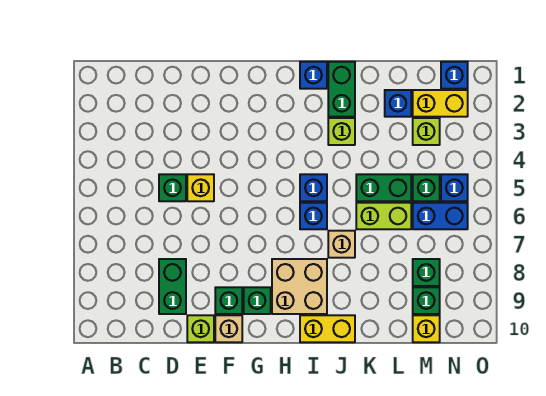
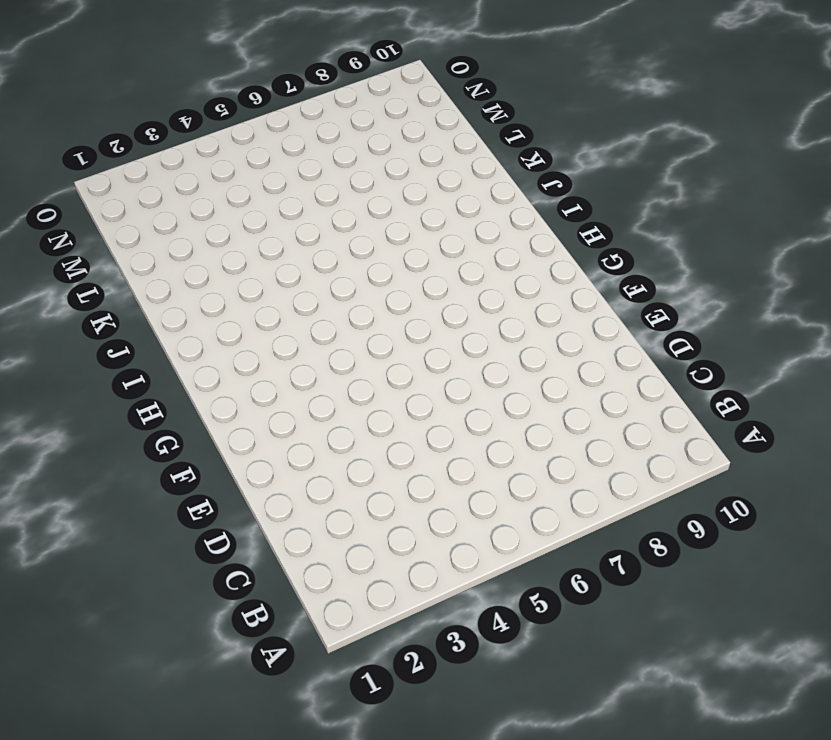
none -> green 1x1 brick [159,174,186,201]
none -> green 1x2 brick [159,259,186,314]
none -> yellow 1x1 brick [187,174,214,201]

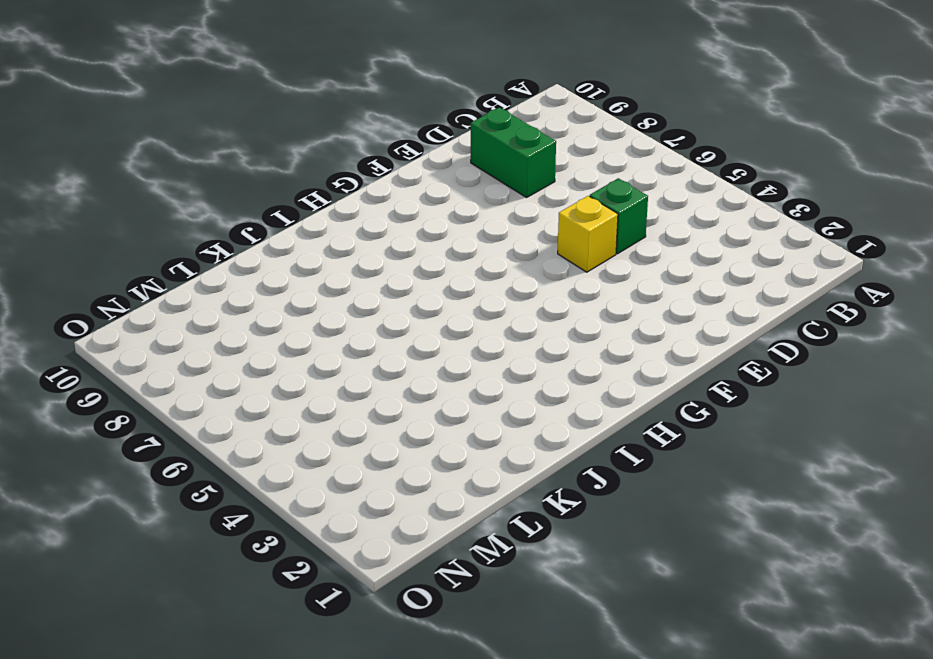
none -> lime 1x1 brick [187,315,214,342]
none -> green 1x1 brick [215,287,242,314]
none -> tan 1x1 brick [215,315,242,342]

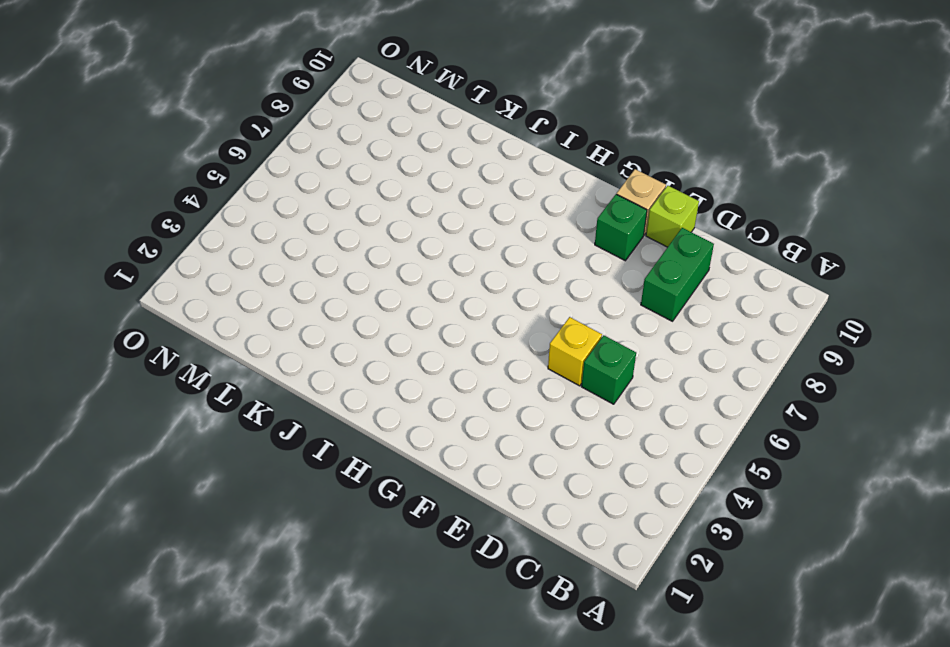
none -> green 1x1 brick [244,287,271,314]
none -> tan 2x2 brick [272,259,327,314]
none -> blue 1x1 brick [300,62,327,89]

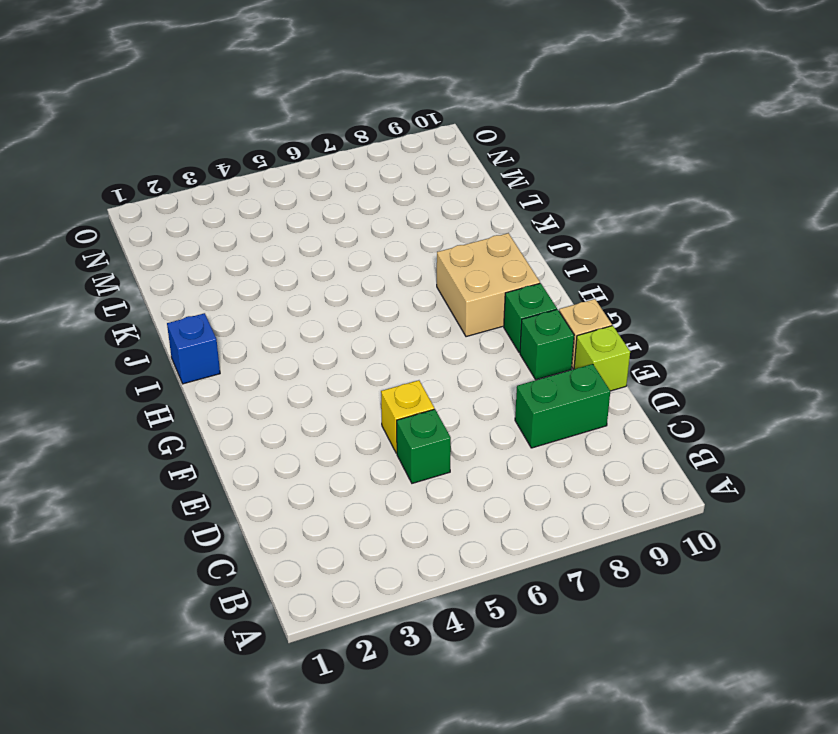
none -> blue 1x1 brick [300,174,327,201]
none -> blue 1x1 brick [300,203,327,229]
none -> yellow 1x2 brick [300,315,355,342]

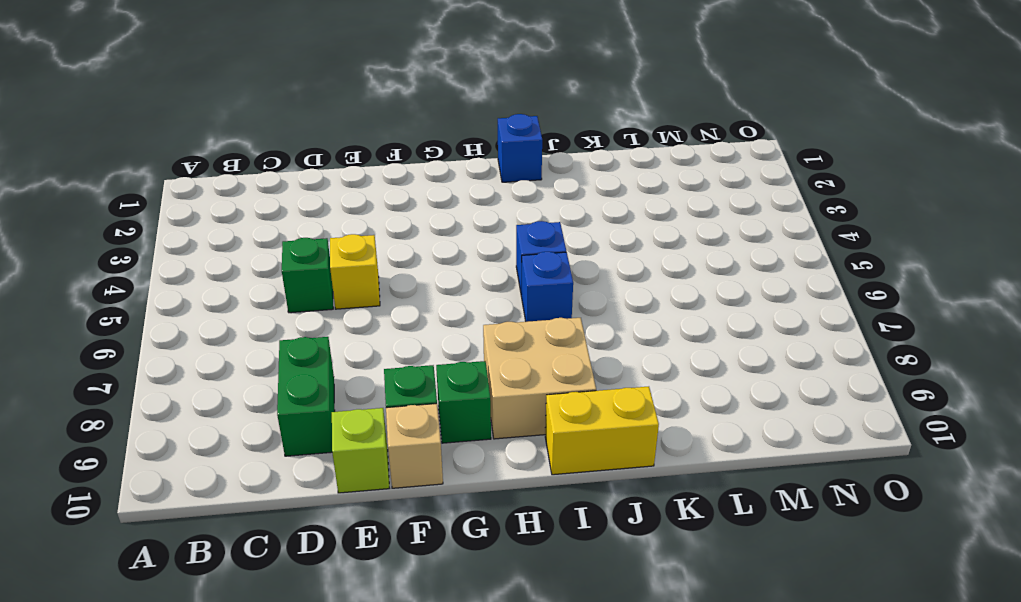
none -> green 1x2 brick [328,62,355,117]
none -> lime 1x1 brick [328,118,355,145]
none -> tan 1x1 brick [328,231,355,258]

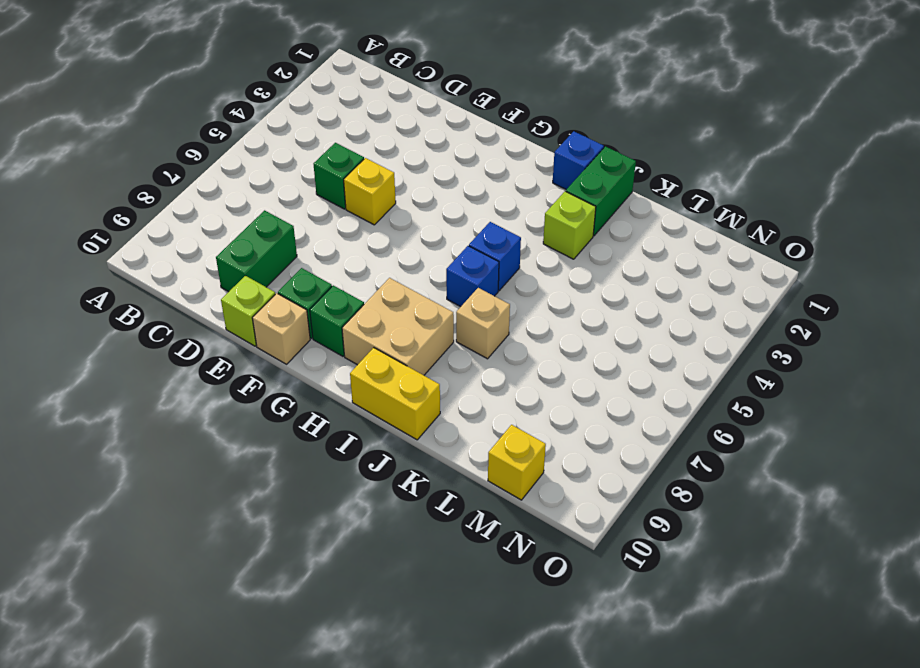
none -> green 1x2 brick [356,174,411,201]
none -> lime 1x2 brick [356,203,411,229]
none -> blue 1x1 brick [385,90,411,117]

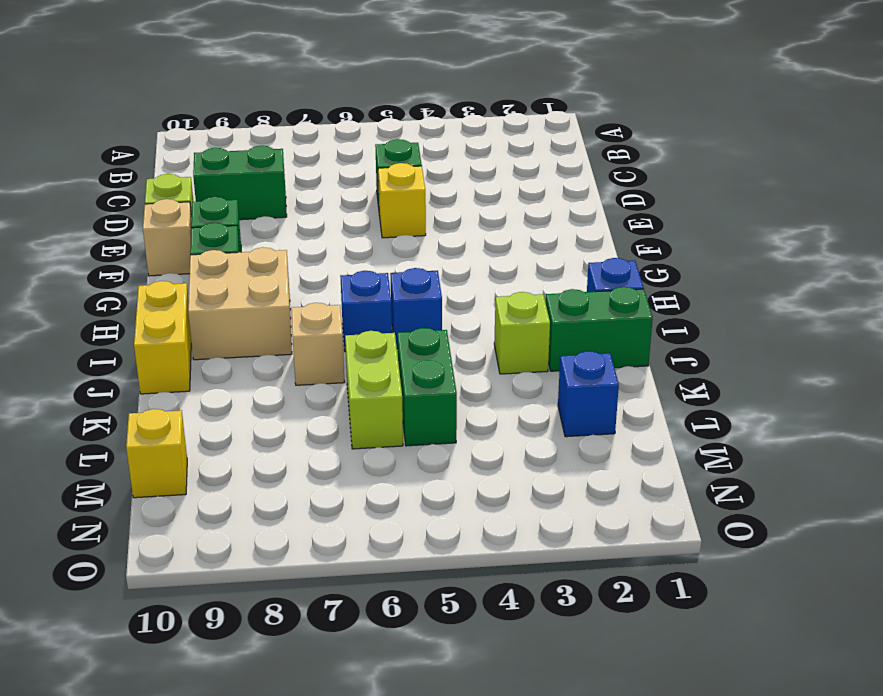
none -> yellow 1x2 brick [413,90,468,117]
none -> lime 1x1 brick [413,118,440,145]
none -> green 1x1 brick [413,174,440,201]

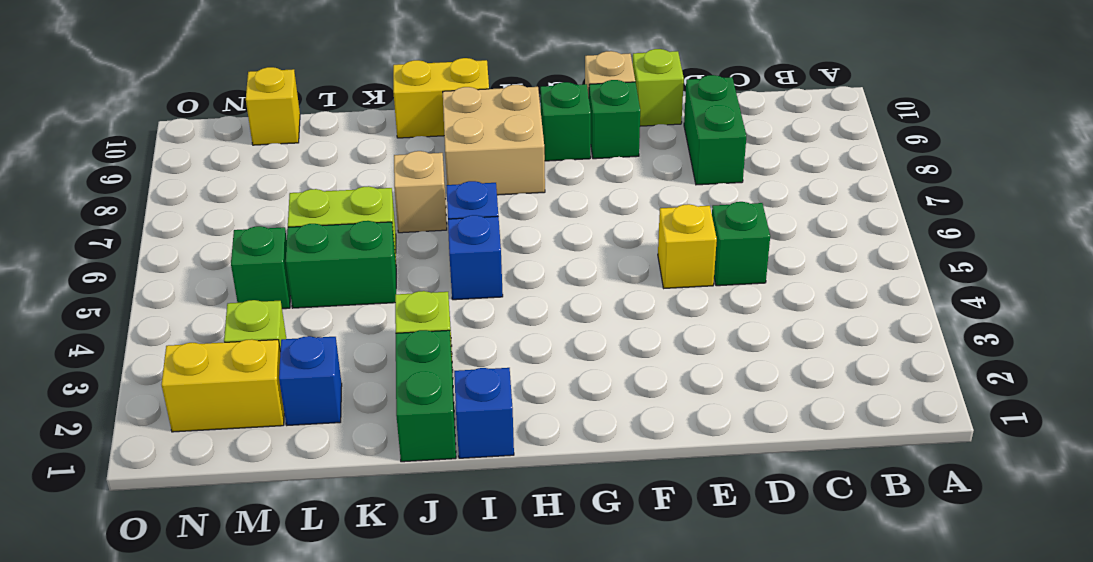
none -> blue 1x2 brick [413,203,468,229]
none -> green 1x1 brick [413,259,440,286]
none -> green 1x1 brick [413,287,440,314]

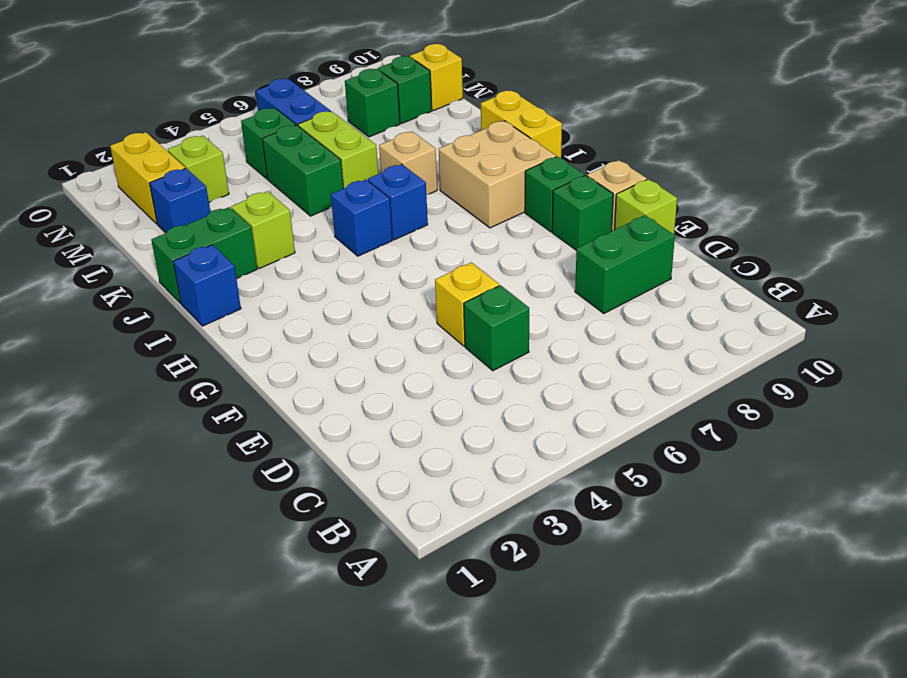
none -> blue 1x1 brick [441,62,468,89]
none -> blue 1x1 brick [441,174,468,201]

